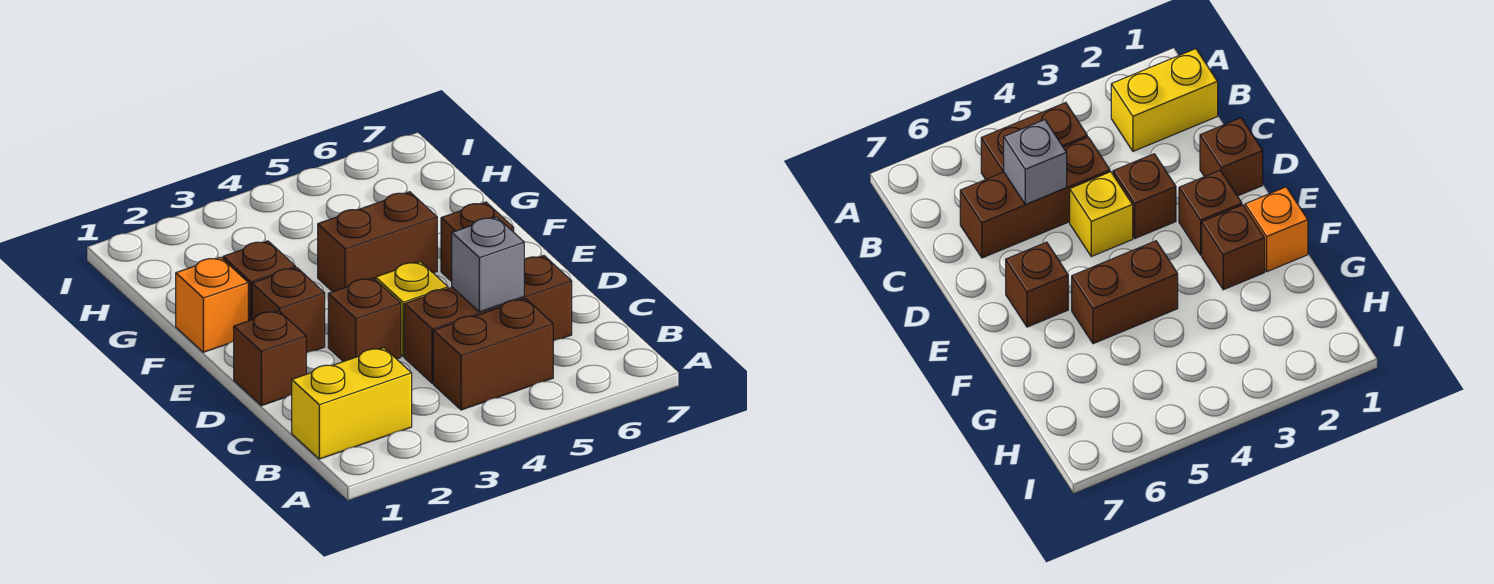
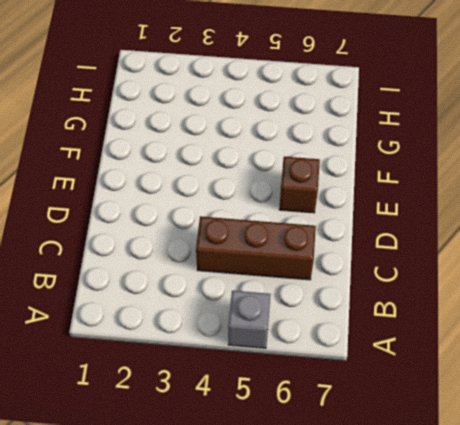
grey 1x1 brick [228,291,271,348] -> grey 1x1 brick moved to [452,217,524,312]
none -> yellow 1x2 brick [292,348,412,459]
none -> brown 1x2 brick [433,299,553,410]
none -> brown 1x1 brick [234,311,306,406]

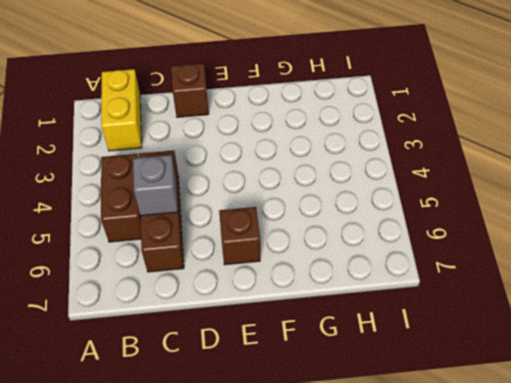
none -> brown 1x1 brick [328,278,401,362]
none -> yellow 1x1 brick [375,262,448,357]
none -> brown 1x1 brick [252,268,325,353]

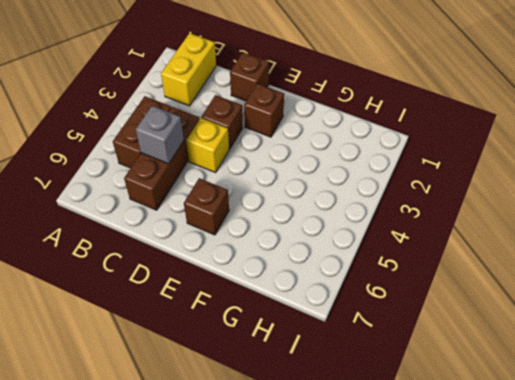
none -> orange 1x1 brick [176,257,248,352]
none -> brown 1x1 brick [223,241,296,321]
none -> brown 1x2 brick [318,192,437,292]

